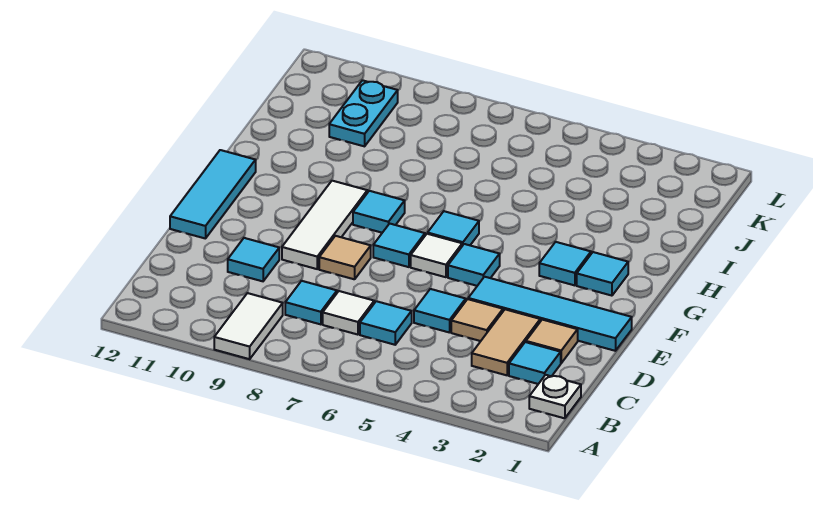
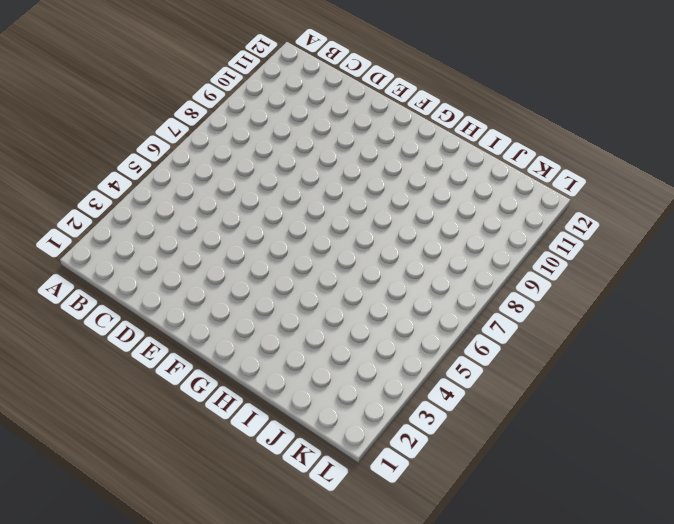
none -> white 1x2 tile [214,293,283,359]
none -> white 1x1 plate [529,375,581,418]
none -> cyan 1x1 tile [509,342,561,384]

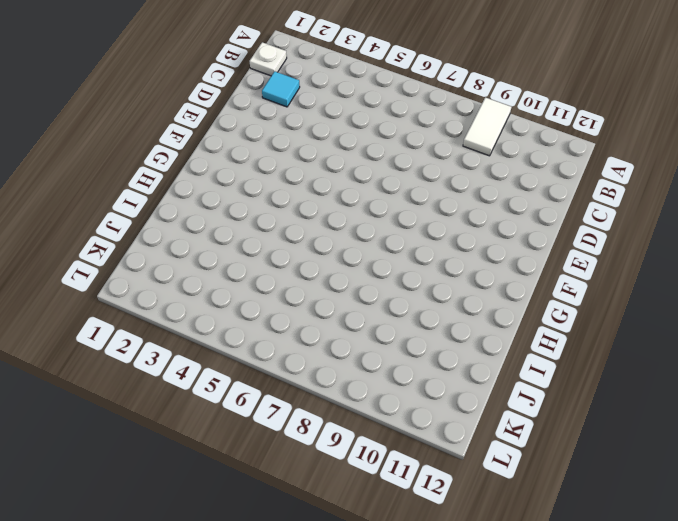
none -> tan 1x2 tile [472,309,540,375]
none -> cyan 1x1 tile [360,301,412,345]
none -> white 1x1 tile [323,291,374,335]

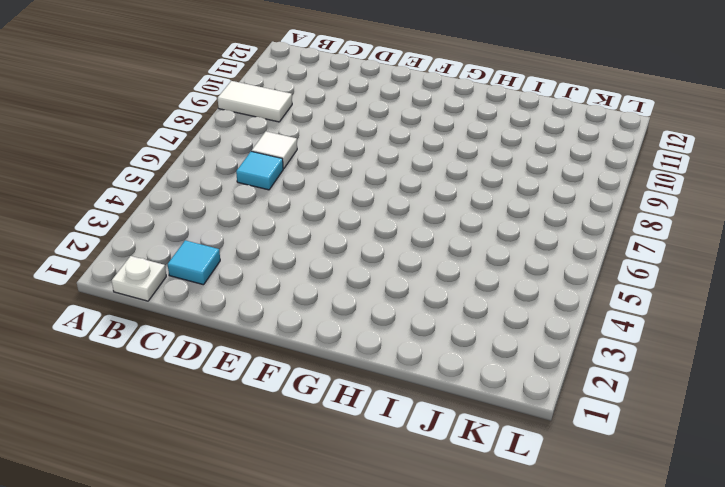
none -> tan 1x2 tile [472,309,540,375]
none -> cyan 1x1 tile [285,281,337,324]
none -> tan 1x1 tile [526,320,578,363]

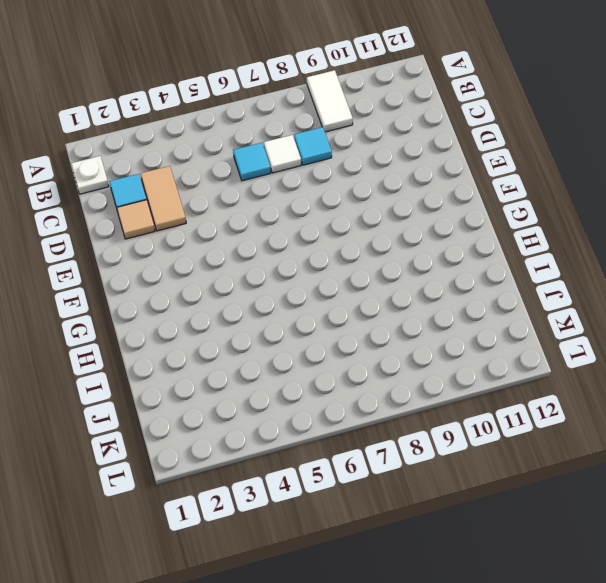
none -> tan 1x1 tile [451,299,503,341]
none -> cyan 1x1 tile [414,289,466,333]
none -> cyan 1x1 tile [228,238,279,281]

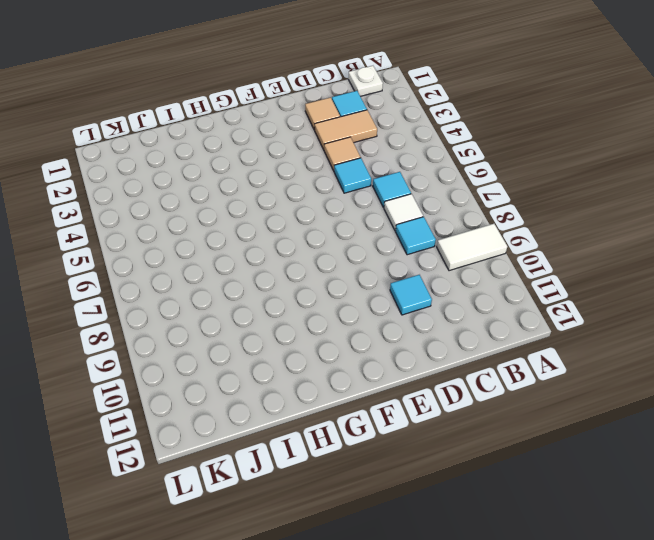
none -> cyan 1x4 tile [468,277,632,351]
none -> tan 1x1 tile [319,236,371,279]
none -> white 1x3 tile [282,181,367,269]

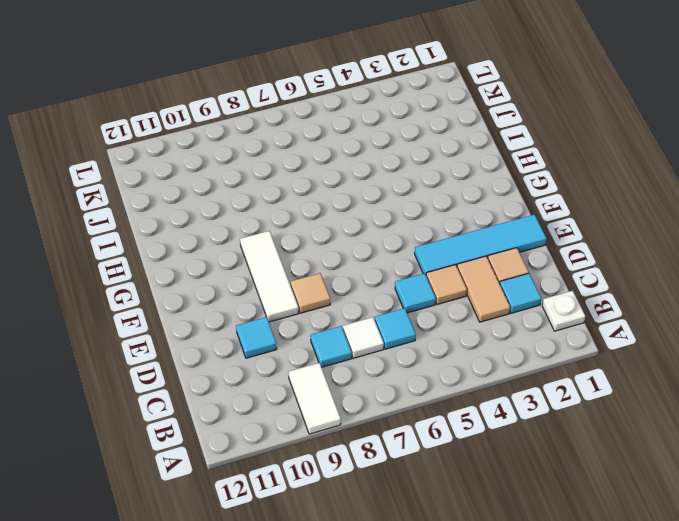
none -> cyan 1x3 tile [170,150,256,239]
none -> cyan 1x1 tile [448,244,500,286]
none -> white 1x1 tile [411,234,462,277]

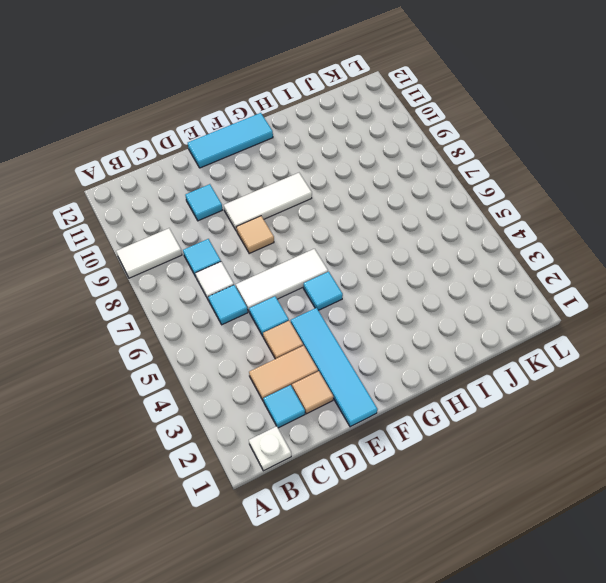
white 1x3 tile [236,249,328,312] -> white 1x1 tile [411,234,462,277]
none -> cyan 1x1 tile [373,224,425,267]
none -> cyan 1x1 tile [577,252,628,296]
none -> cyan 1x1 tile [539,242,591,285]

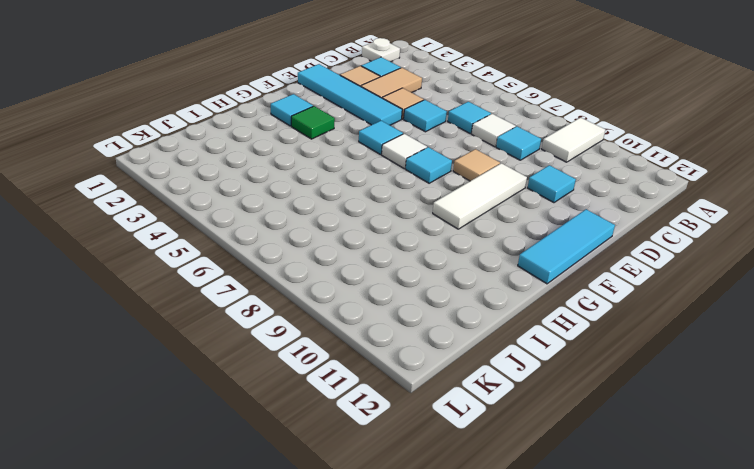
green 1x1 tile [291,106,335,139] -> cyan 1x1 tile [539,242,591,285]
none -> cyan 1x1 tile [428,211,479,246]
none -> cyan 1x1 tile [353,191,405,233]
none -> cyan 1x2 plate [329,80,398,146]

